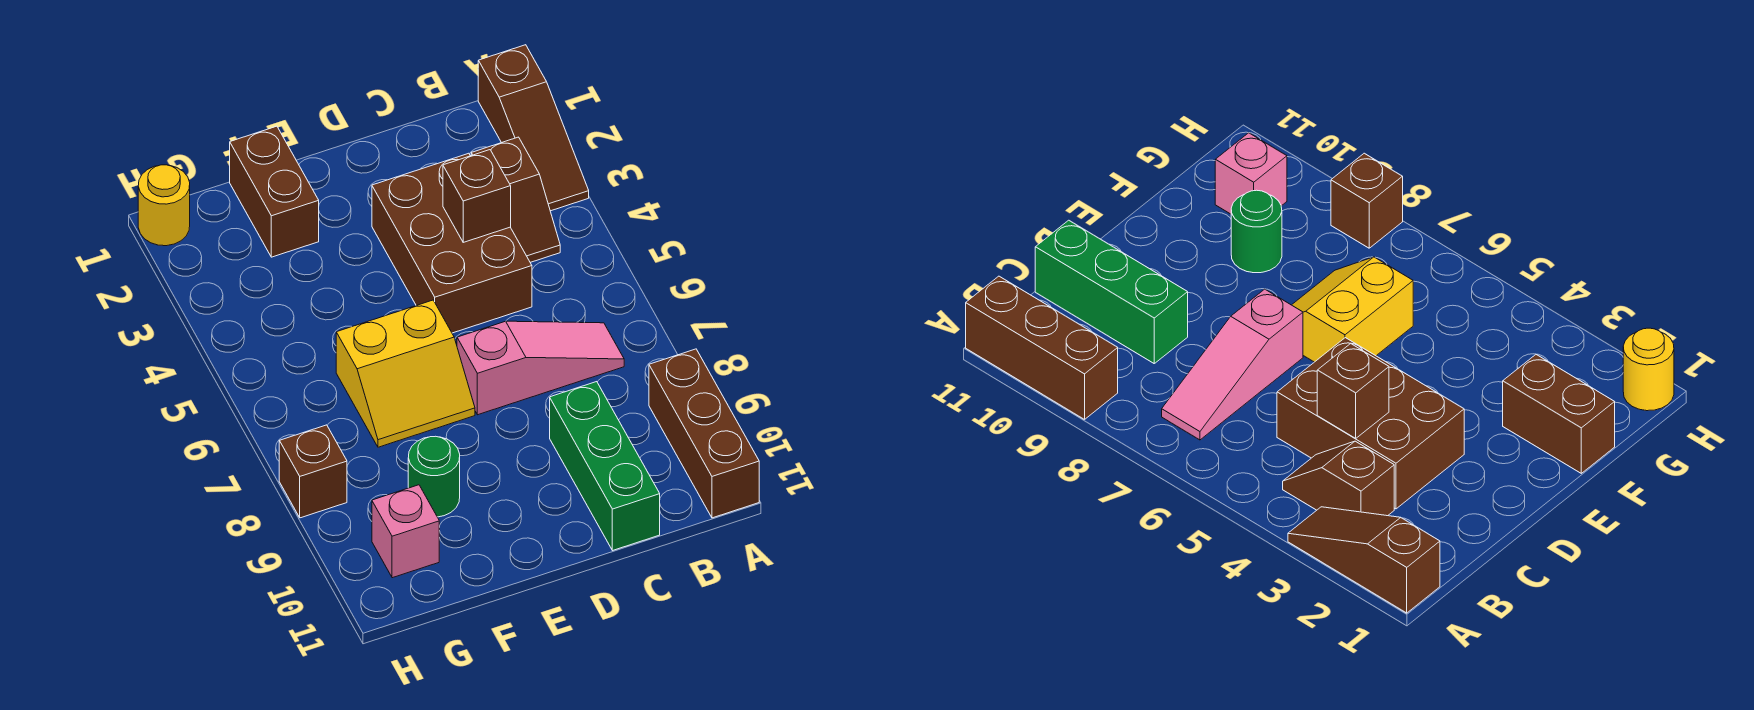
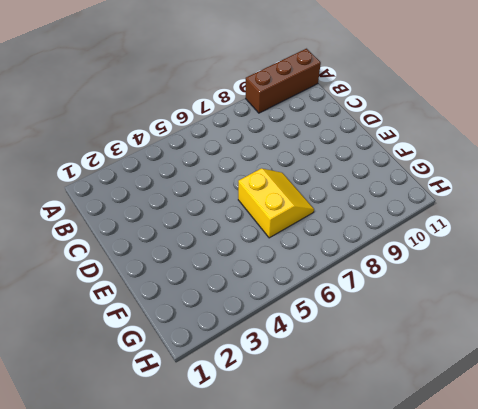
none -> brown 1x3 slope [478,45,589,211]
none -> brown 1x2 slope [471,137,560,262]
none -> pink 1x3 slope [457,321,624,415]

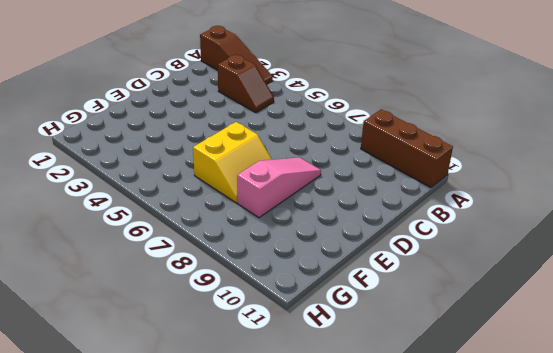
pink 1x3 slope [237,157,321,218] -> pink 1x3 slope moved to [457,321,624,415]
none -> brown 2x3 brick [372,153,532,333]
none -> green 1x3 brick [550,382,660,551]
none -> brown 1x2 brick [230,126,319,257]

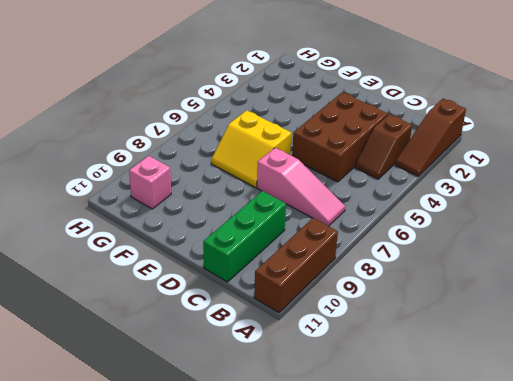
none -> brown 1x2 brick [230,126,319,257]
none -> green 1x1 round brick [408,436,460,517]
none -> yellow 1x1 round brick [138,165,190,246]

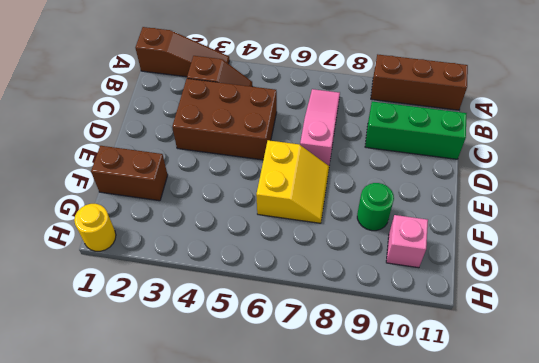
none -> brown 1x1 brick [279,425,347,518]
none -> brown 1x1 brick [443,150,511,242]

